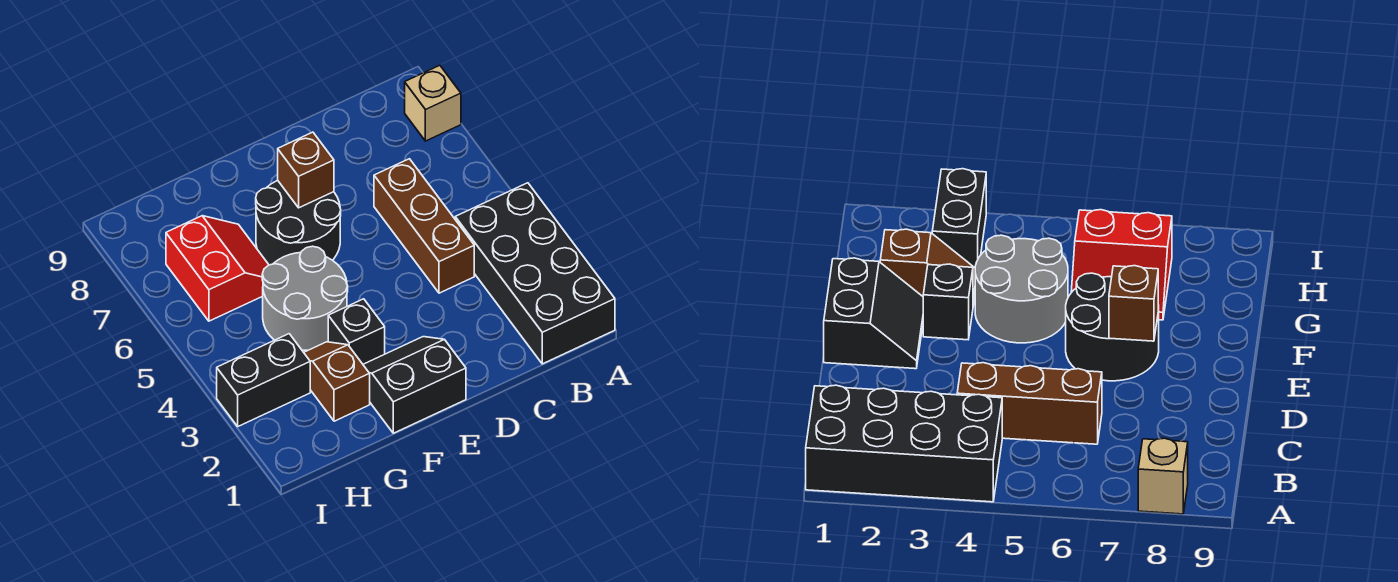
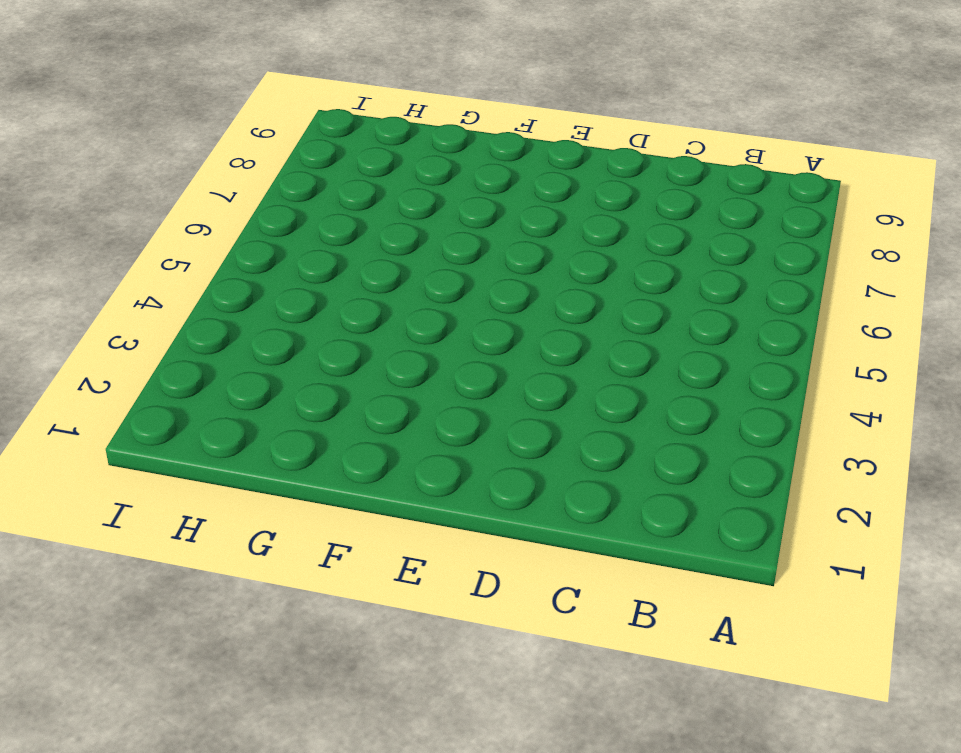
none -> black 2x4 brick [455,183,615,364]
none -> tan 1x1 brick [405,65,461,141]

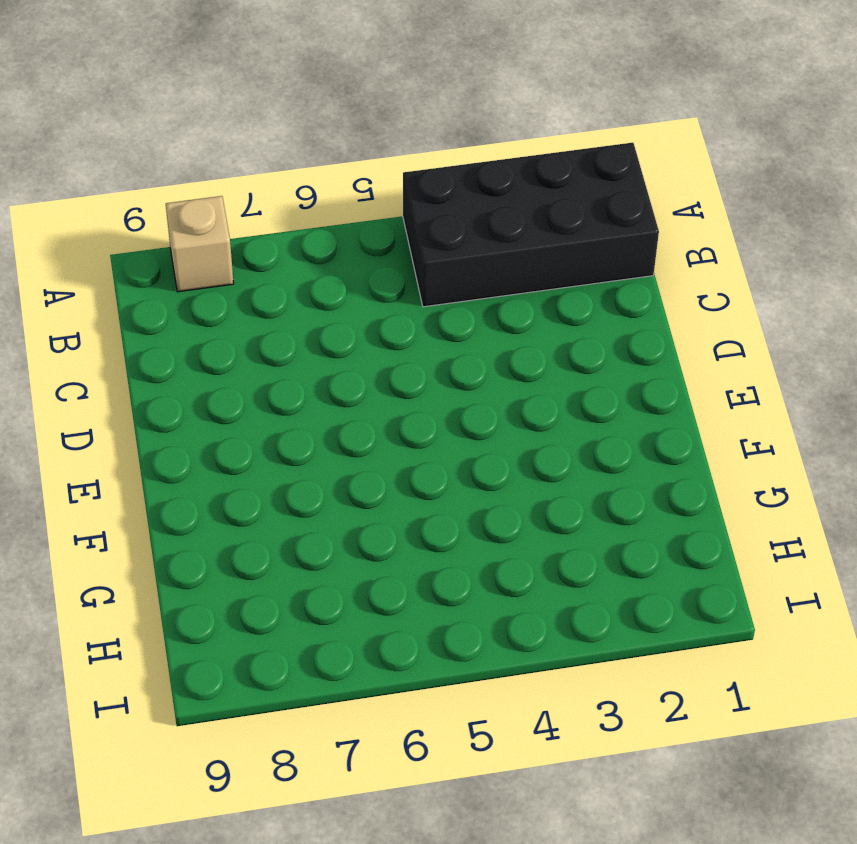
none -> brown 1x3 brick [374,159,474,293]
none -> black 2x2 slope [363,337,466,433]

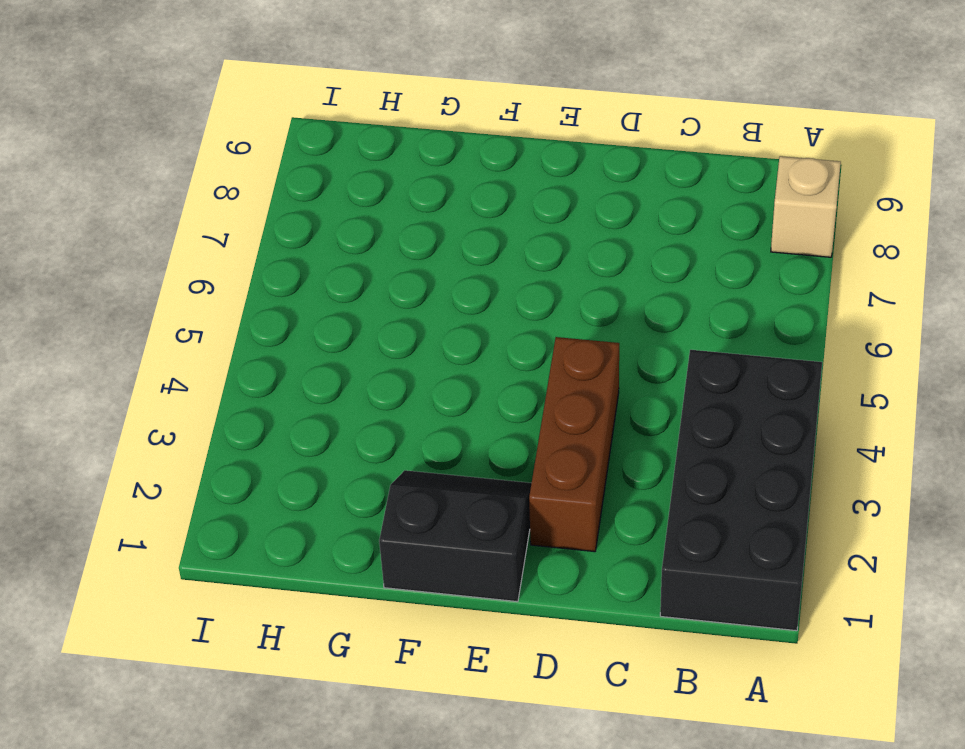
brown 1x3 brick [529,337,619,552] -> brown 1x3 brick moved to [374,159,474,293]
none -> black 2x2 round brick [256,181,341,265]
none -> black 1x1 brick [328,299,385,364]

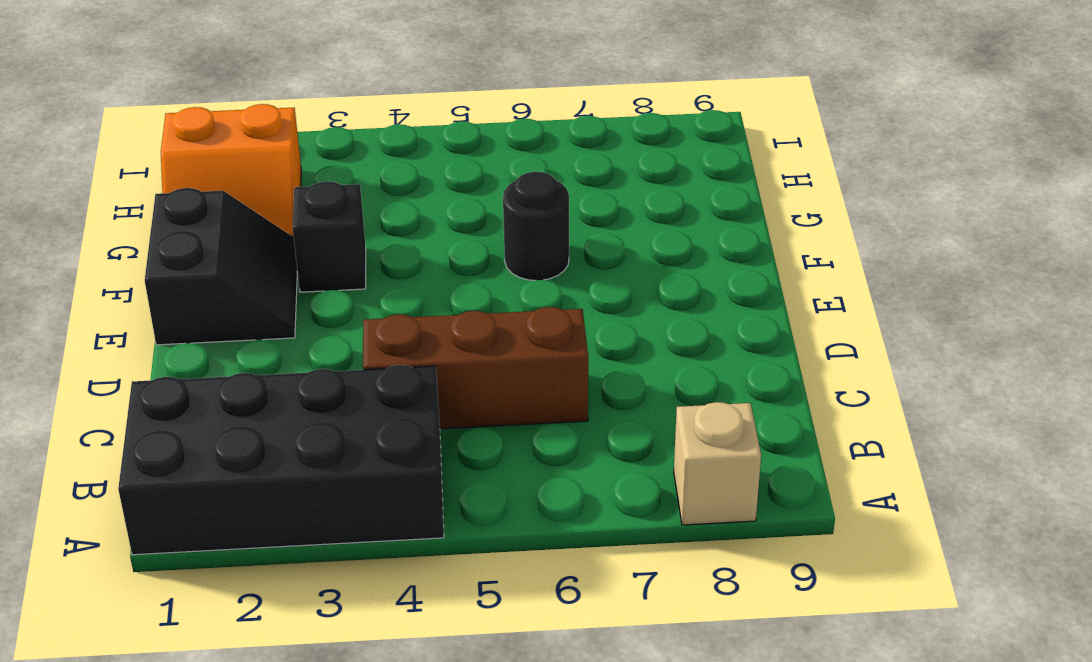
black 1x1 round brick [503,172,569,280] -> black 2x2 round brick [256,181,341,265]
orange 2x2 slope [161,104,301,237] -> brown 1x2 slope [304,342,370,421]
none -> grey 2x2 round brick [262,246,348,350]
none -> red 2x2 slope [166,216,269,321]

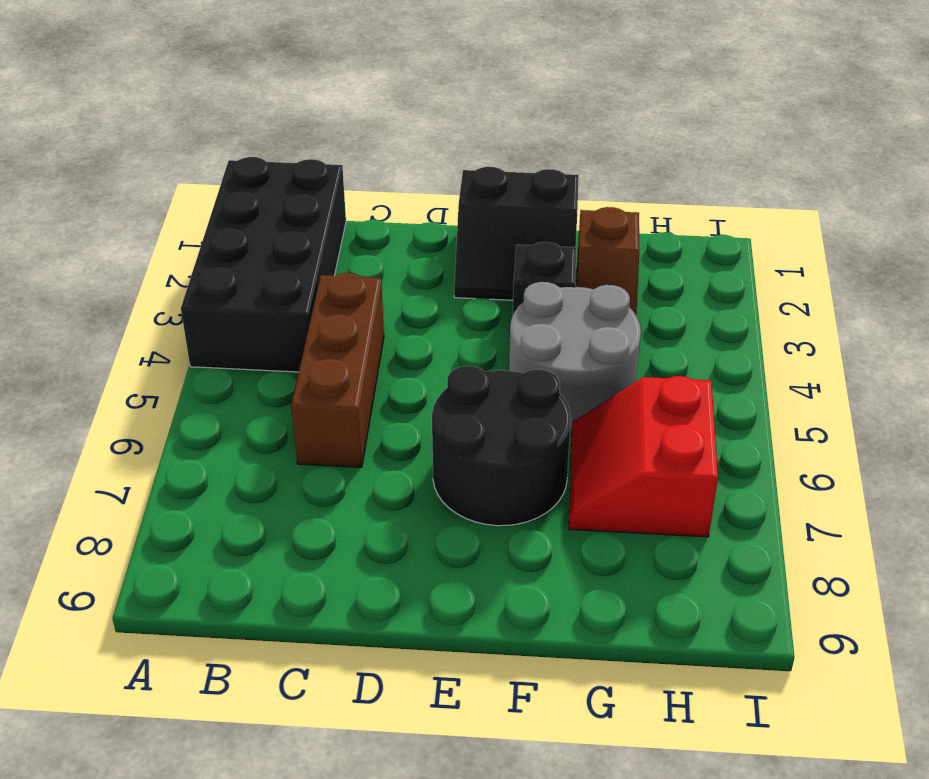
none -> tan 1x1 brick [405,65,461,141]
none -> black 1x2 brick [217,334,310,426]

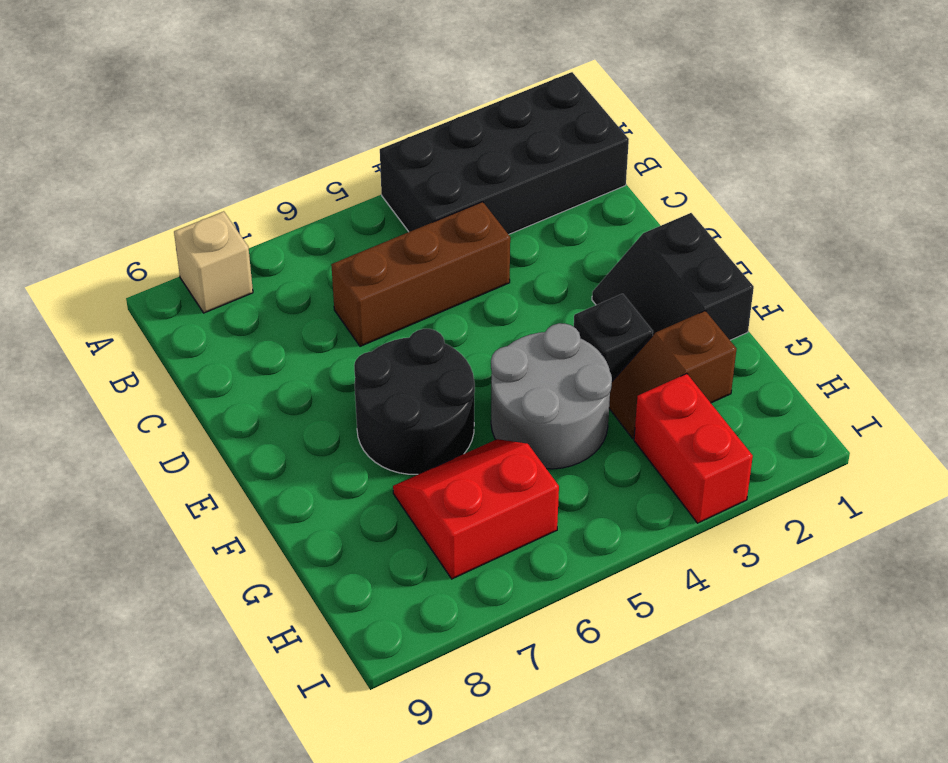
red 1x2 brick [634,374,753,523] -> black 1x2 brick [217,334,310,426]
none -> brown 1x1 brick [278,132,334,208]

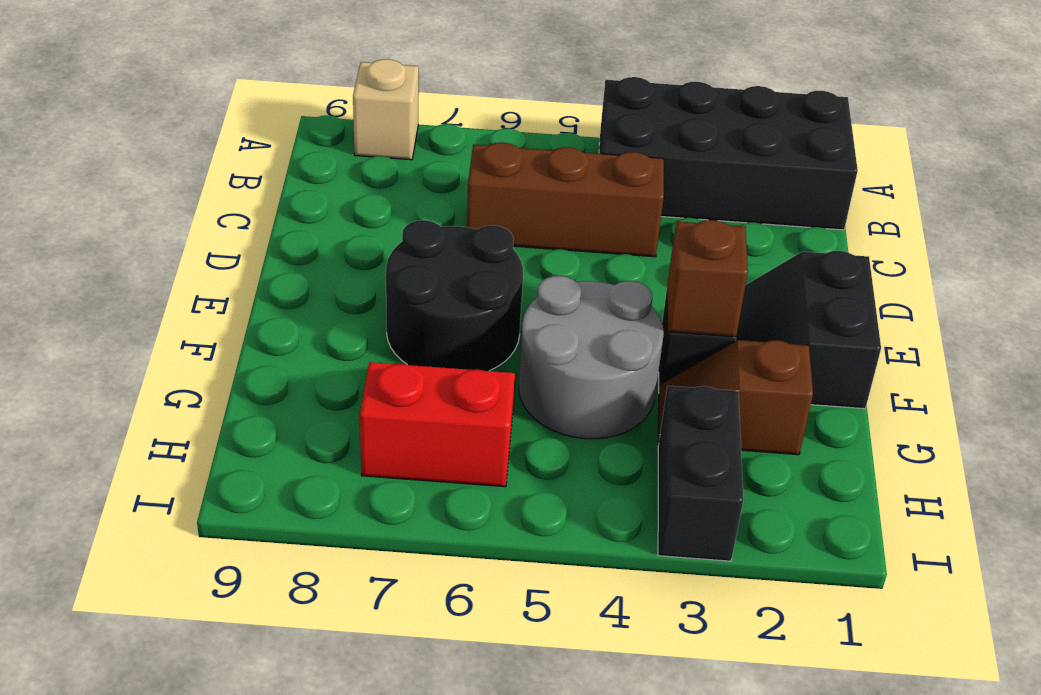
brown 1x1 brick [667,220,748,337] -> brown 1x1 brick moved to [278,132,334,208]

